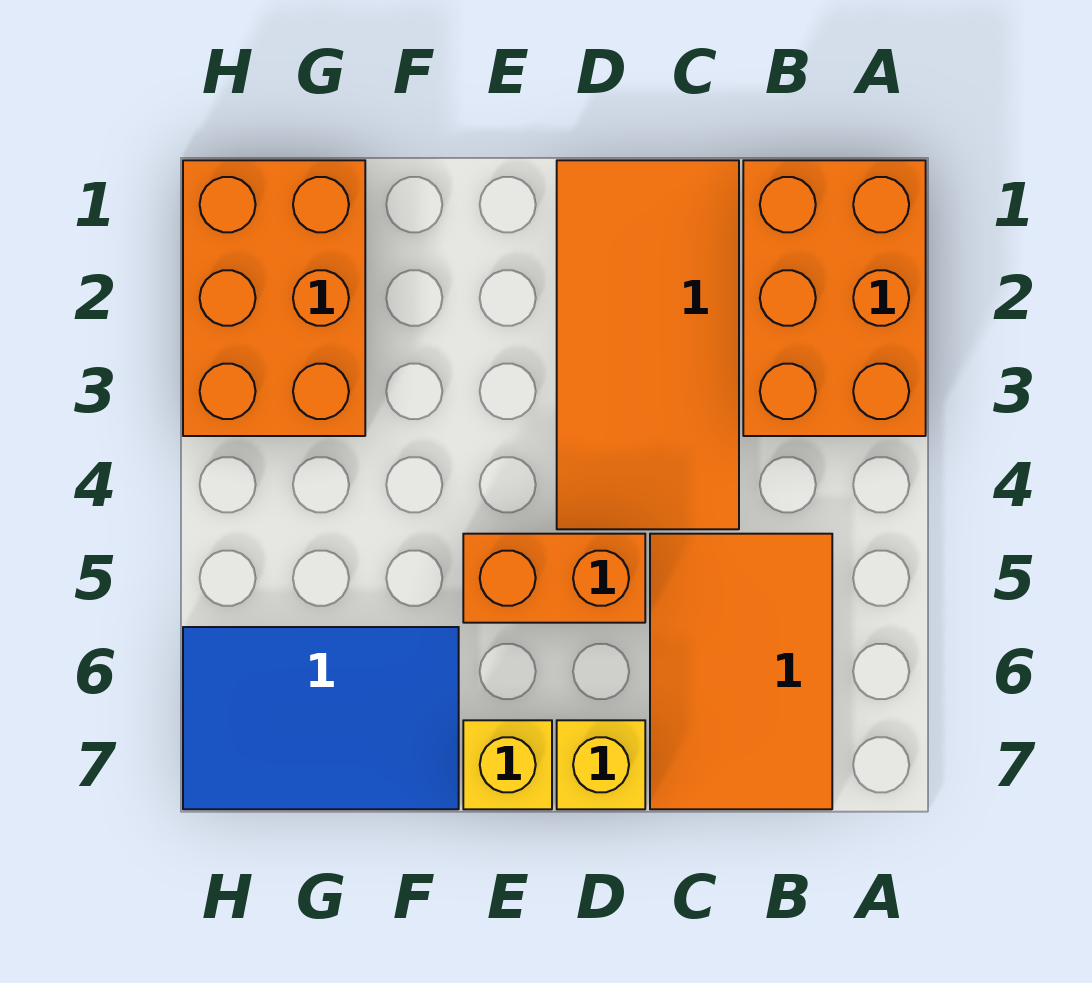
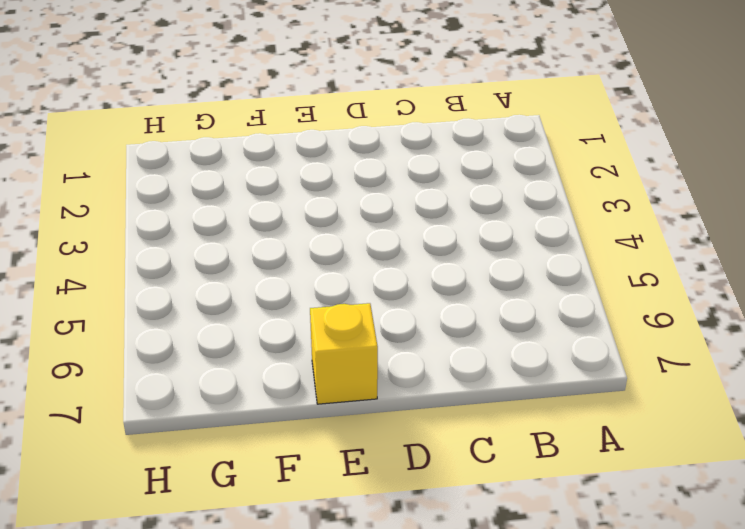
none -> orange 2x3 brick [743,160,926,436]
none -> orange 2x3 tile [650,534,832,809]

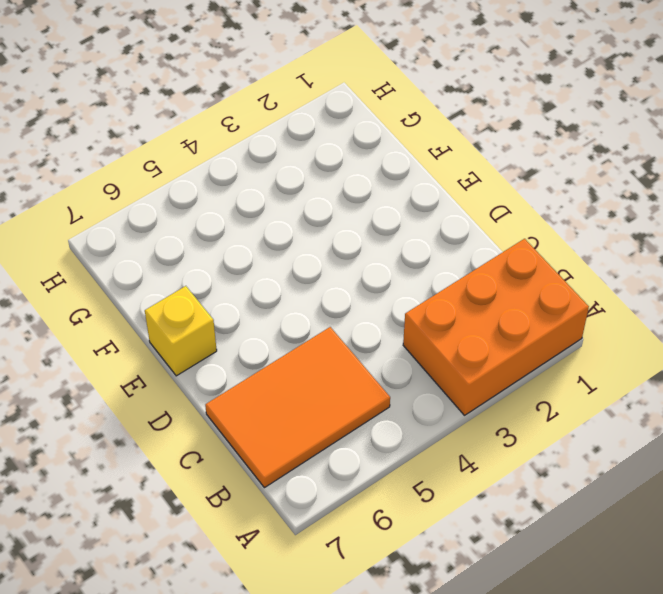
none -> orange 2x4 tile [557,160,739,529]
none -> orange 1x2 brick [463,534,645,623]

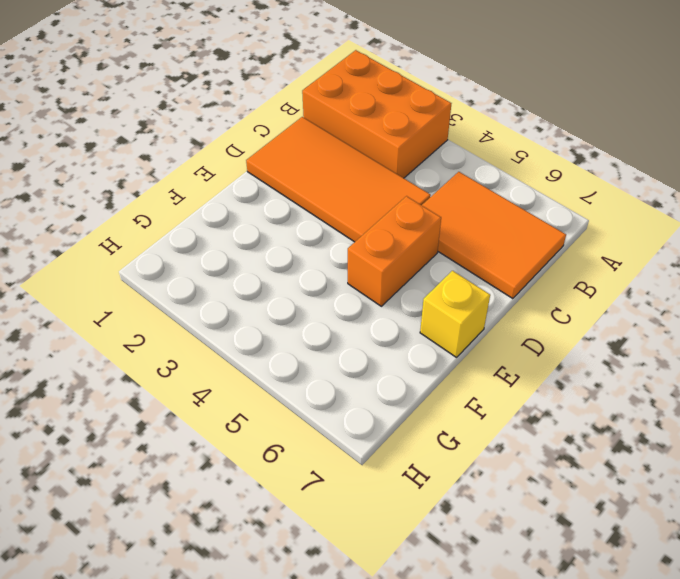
none -> yellow 1x1 brick [557,720,645,809]
none -> blue 2x3 tile [183,627,459,809]

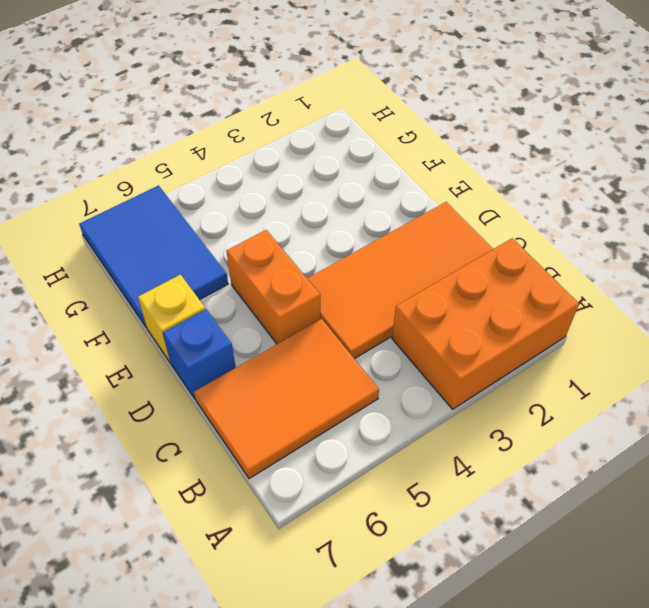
blue 1x1 brick [163,309,236,399] -> yellow 1x1 brick [557,720,645,809]
none -> orange 2x3 brick [183,160,365,436]

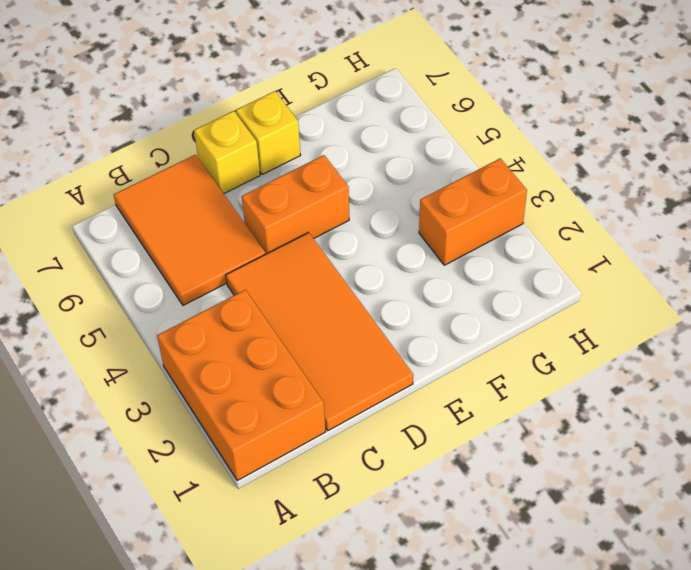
orange 1x2 brick [419,158,527,265] -> orange 2x3 brick [183,160,365,436]
none -> blue 2x3 tile [183,627,459,809]

